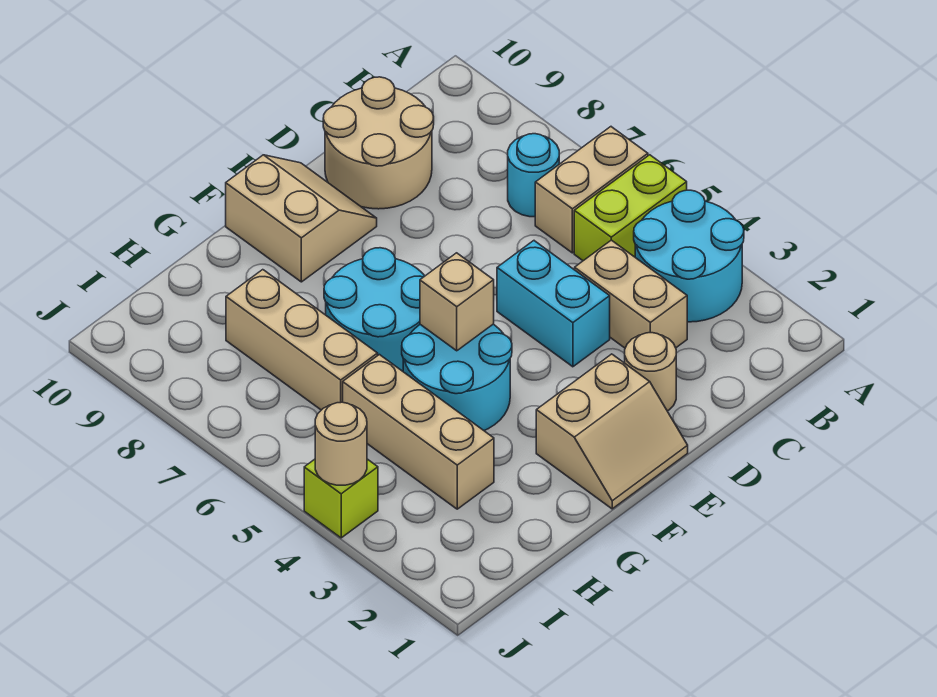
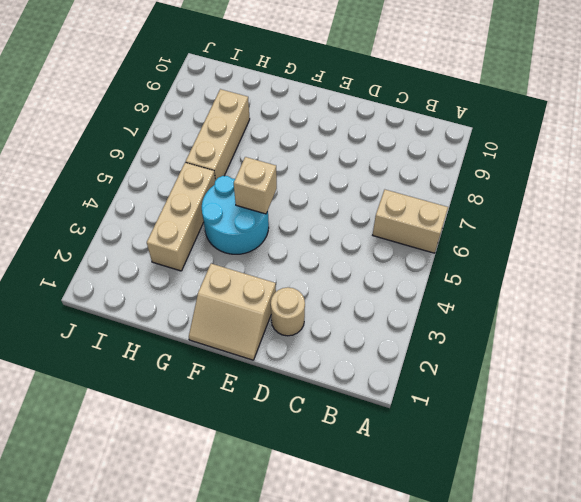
none -> cyan 2x2 round brick [634,190,744,322]
none -> lime 1x2 brick [574,155,687,261]
none -> cyan 1x1 round brick [508,134,559,217]

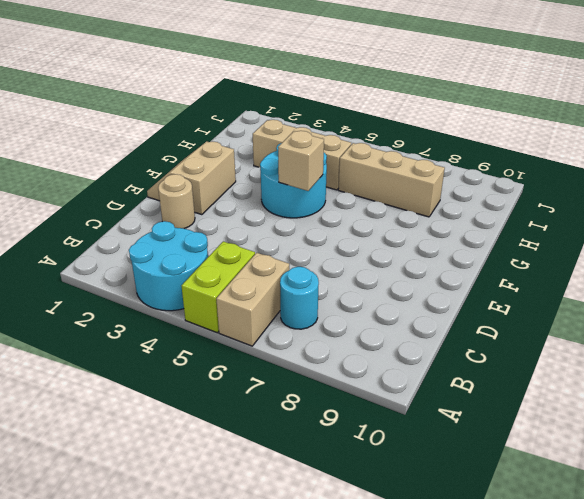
none -> tan 1x2 brick [575,240,687,348]
none -> tan 2x2 round brick [323,77,434,209]
none -> cyan 1x2 brick [497,241,610,367]

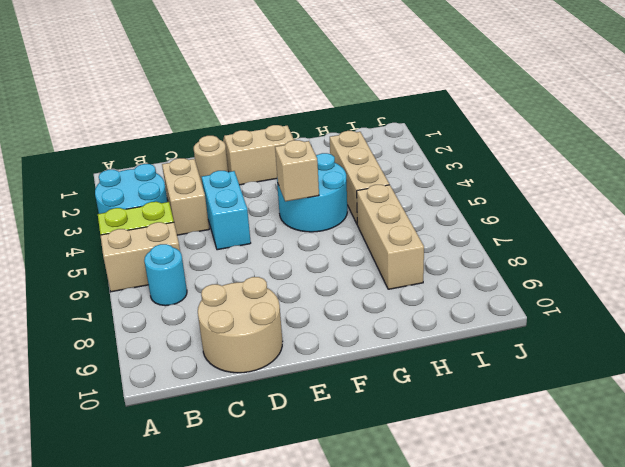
none -> tan 2x2 slope [226,155,377,282]
none -> cyan 2x2 round brick [324,248,424,371]
none -> lime 1x1 brick [304,459,378,538]

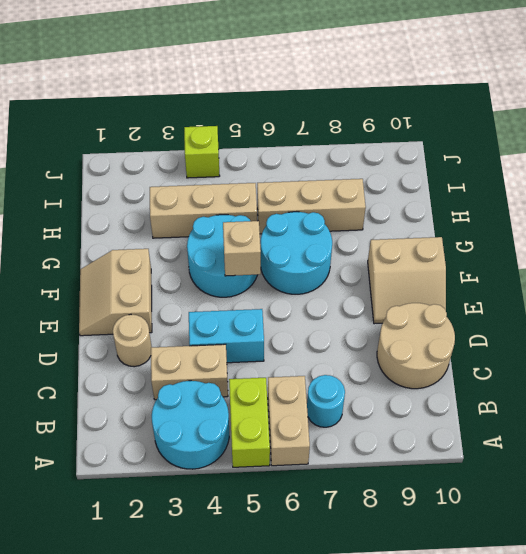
none -> tan 1x1 round brick [315,402,367,485]

